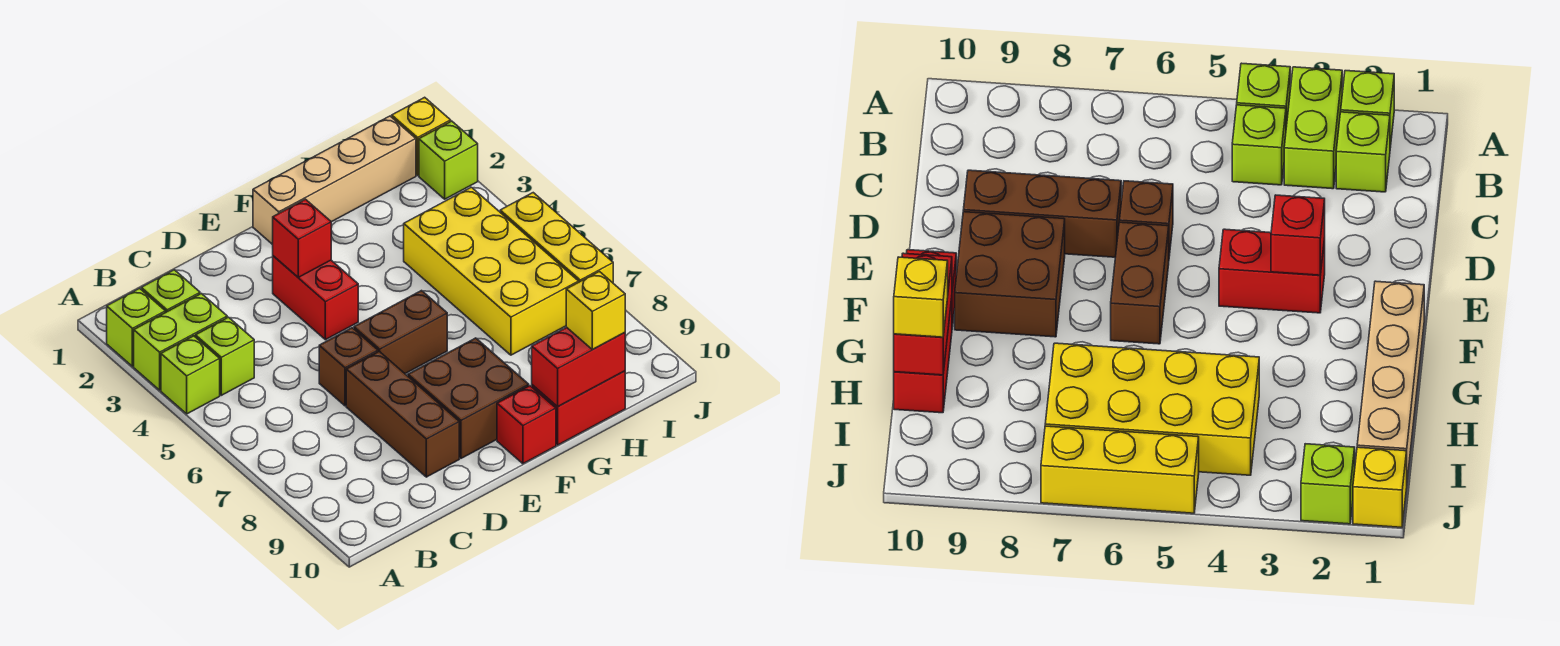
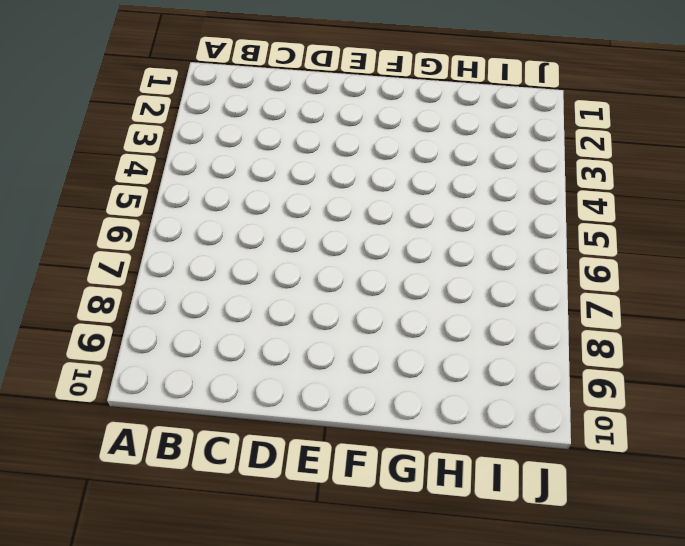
none -> lime 1x1 brick [107,288,165,366]
none -> lime 1x2 brick [134,294,227,390]
none -> lime 1x1 brick [161,336,220,414]

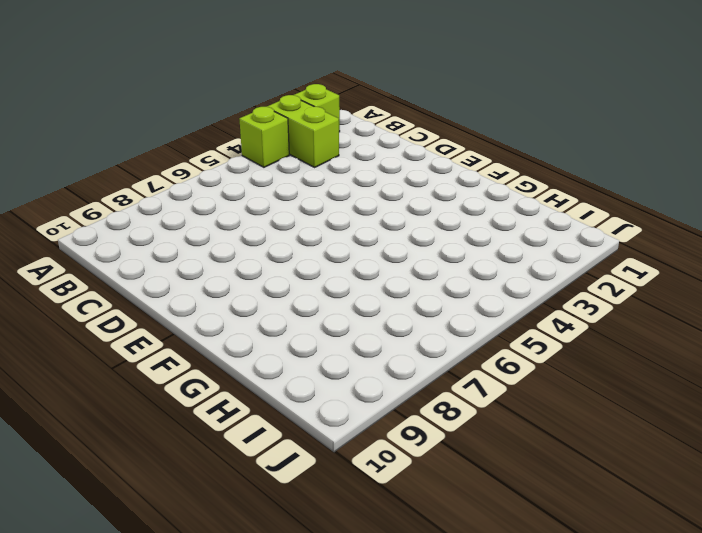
none -> lime 1x1 brick [141,270,200,313]
none -> lime 1x1 brick [196,317,254,395]
none -> brown 1x1 brick [319,328,378,406]

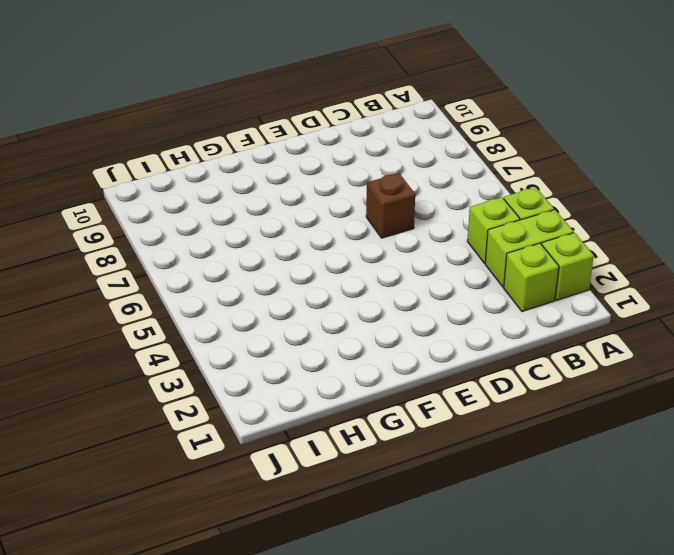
none -> brown 1x3 brick [346,351,459,477]
none -> red 1x2 brick [273,256,358,340]
none -> brown 1x2 brick [354,291,447,374]

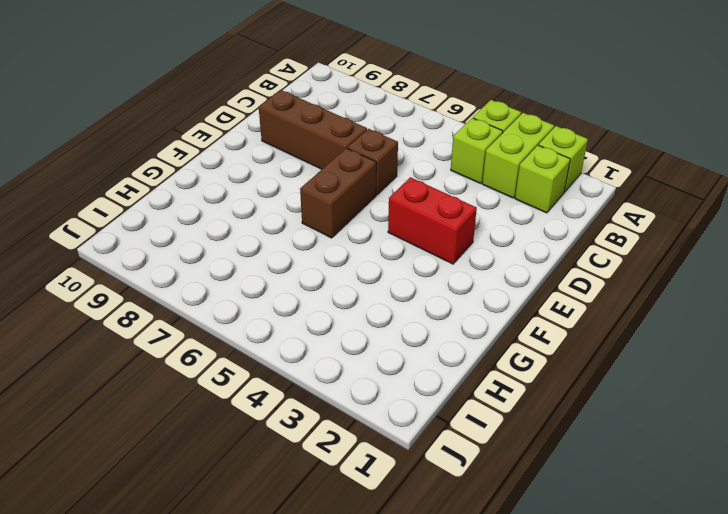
none -> brown 2x2 brick [408,338,529,458]
none -> tan 1x4 brick [253,116,416,245]
none -> red 1x1 brick [497,386,556,464]

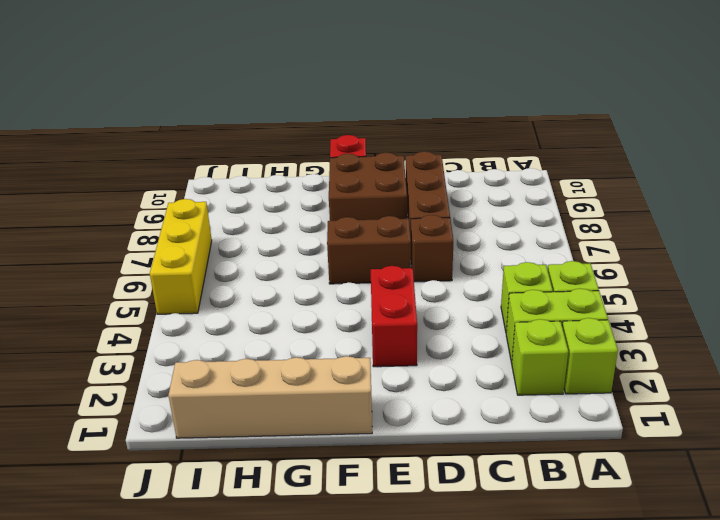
none -> red 1x2 brick [531,371,625,445]
none -> yellow 2x4 brick [404,187,579,355]
none -> yellow 1x1 brick [392,97,451,175]

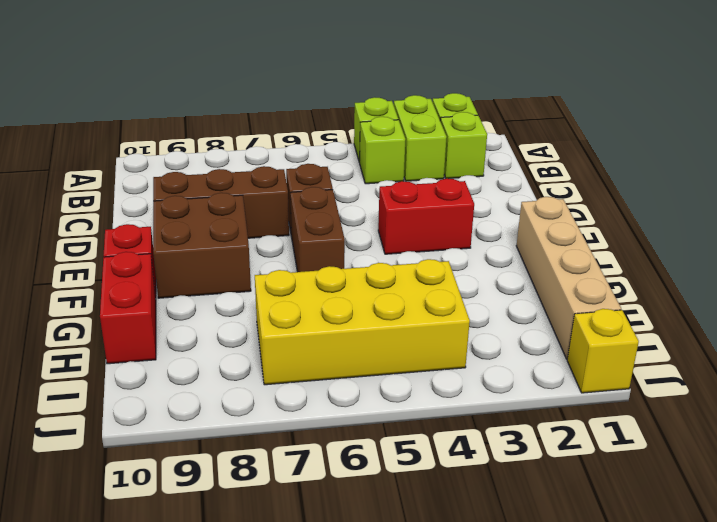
none -> lime 1x1 brick [419,121,478,199]
none -> yellow 1x3 brick [500,193,613,283]
none -> red 1x1 brick [273,199,331,277]

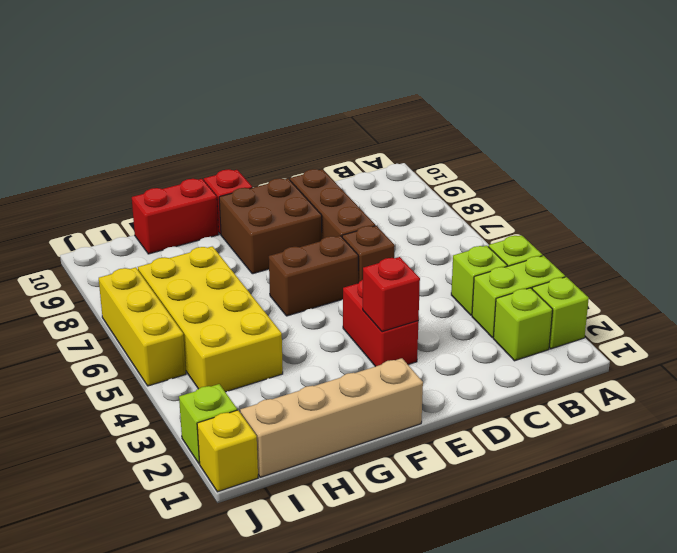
none -> red 1x2 brick [532,327,625,406]
none -> yellow 1x1 brick [566,271,625,350]

